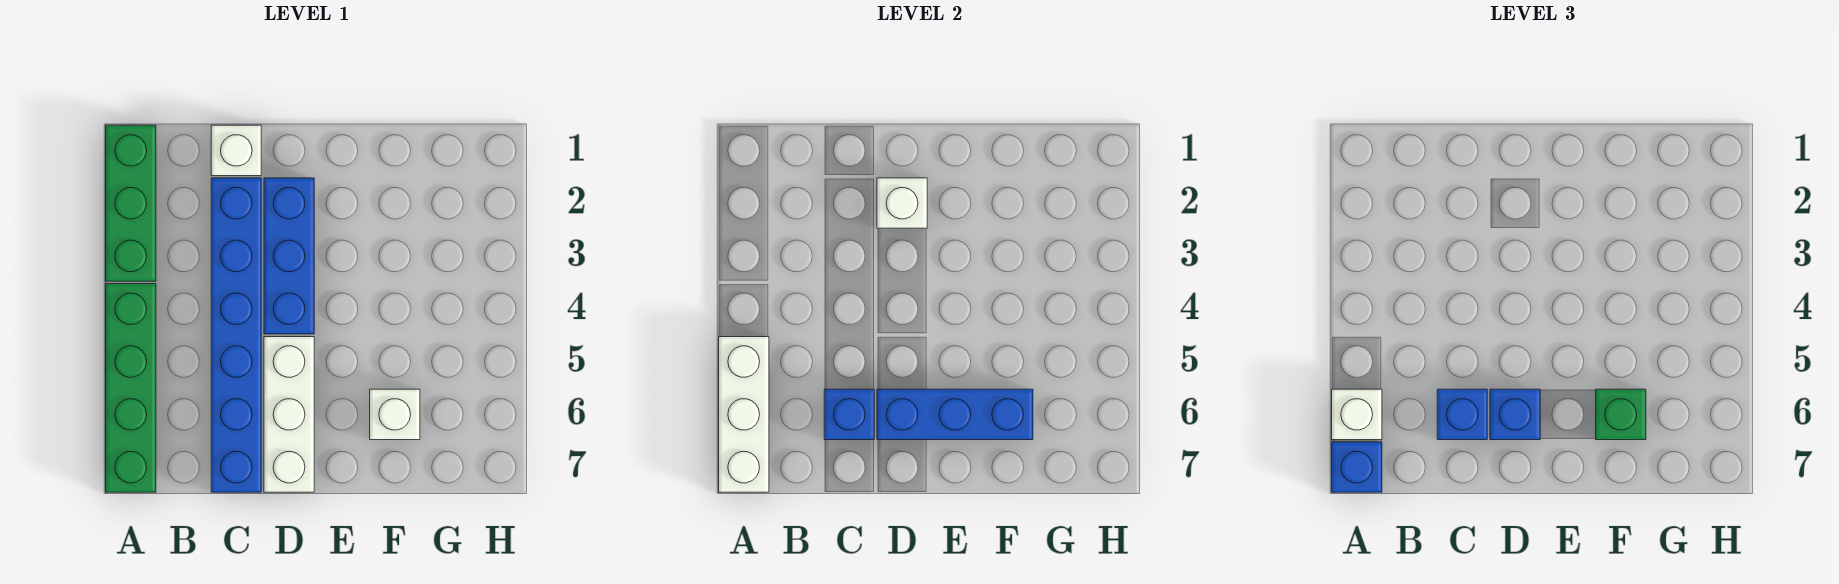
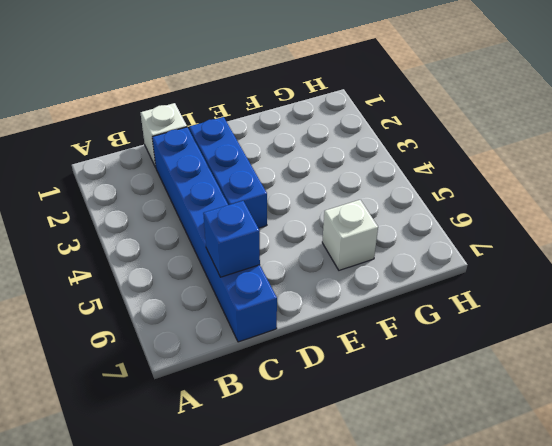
none -> green 1x3 brick [106,125,156,281]
none -> green 1x4 brick [106,284,156,492]
none -> white 1x3 brick [264,337,314,492]

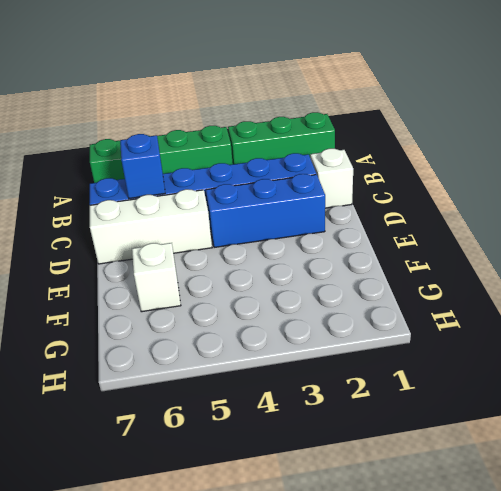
none -> white 1x3 brick [719,337,769,492]
none -> white 1x1 brick [877,178,927,228]
none -> blue 1x3 brick [877,389,1033,440]

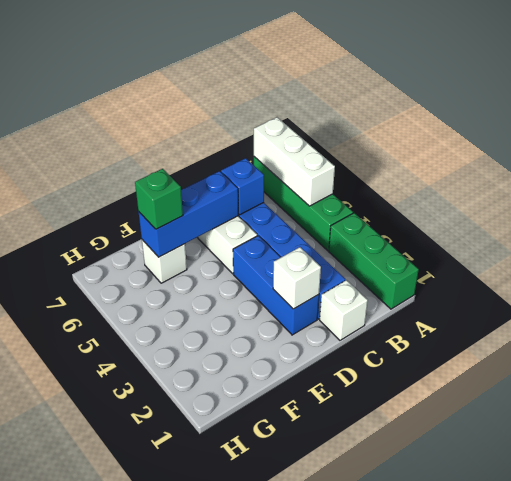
none -> white 1x1 brick [1332,389,1382,440]
none -> blue 1x1 brick [1332,442,1382,492]
none -> blue 1x1 brick [1437,389,1487,440]

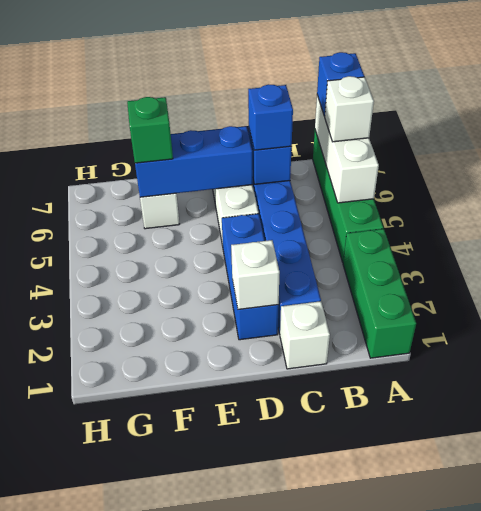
none -> blue 1x1 brick [1490,389,1540,440]

